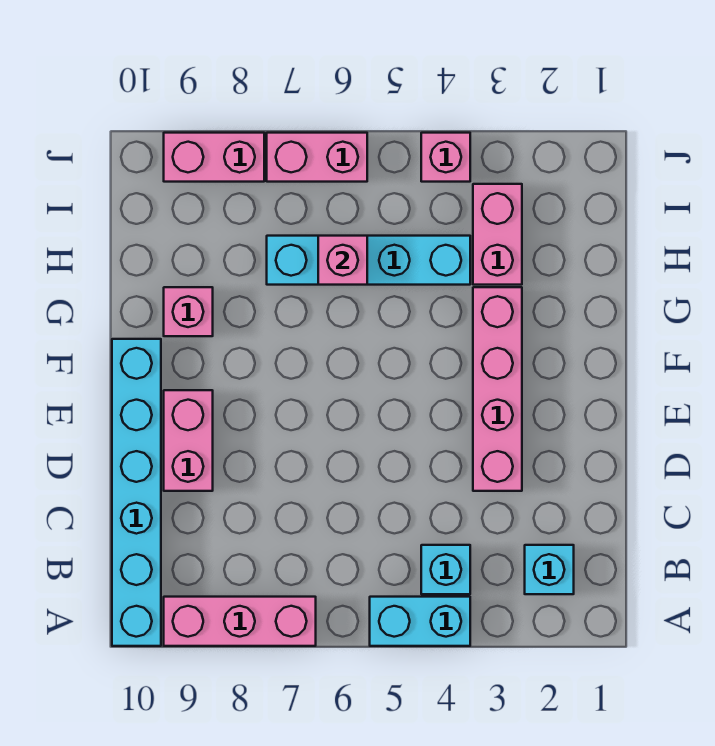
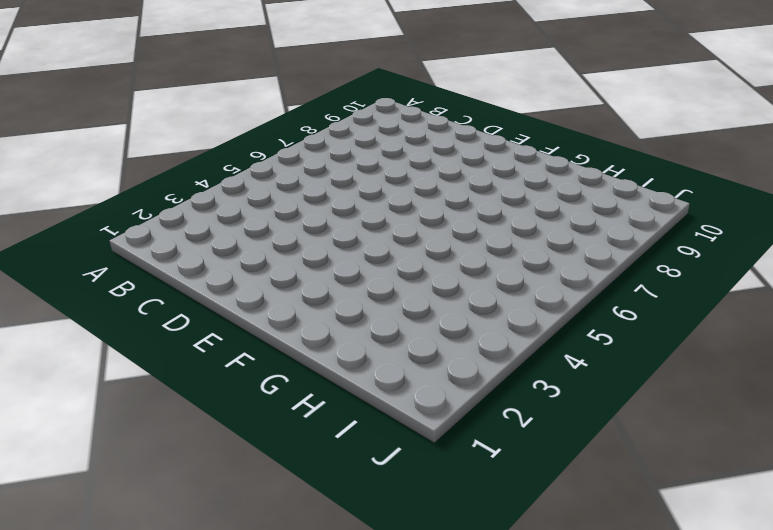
none -> cyan 1x2 brick [370,597,470,646]
none -> pink 1x3 brick [164,597,316,646]
none -> cyan 1x6 brick [112,339,161,646]

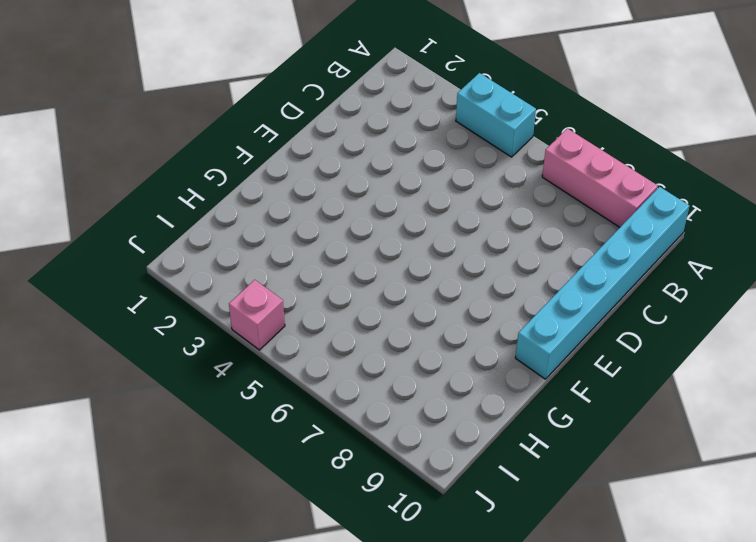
none -> cyan 1x1 brick [525,545,574,594]
none -> cyan 1x1 brick [421,545,470,594]
none -> pink 1x4 brick [473,287,522,491]

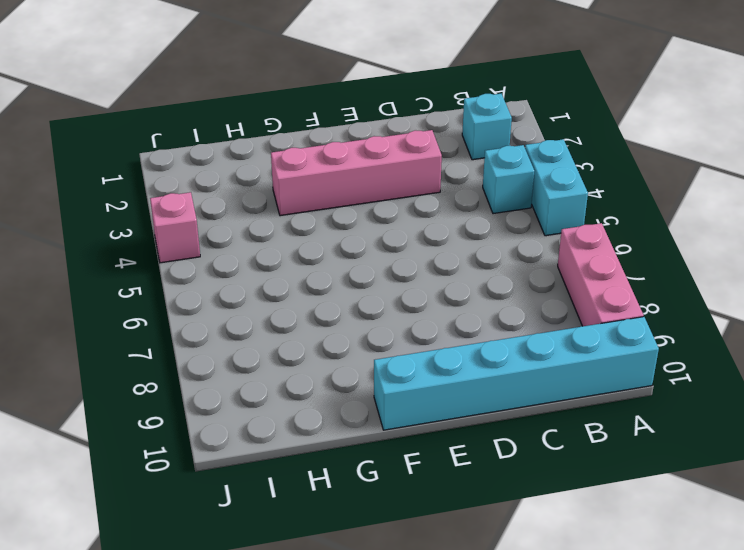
none -> pink 1x2 brick [164,390,213,491]
none -> pink 1x1 brick [164,287,213,336]
none -> pink 1x2 brick [473,184,522,285]

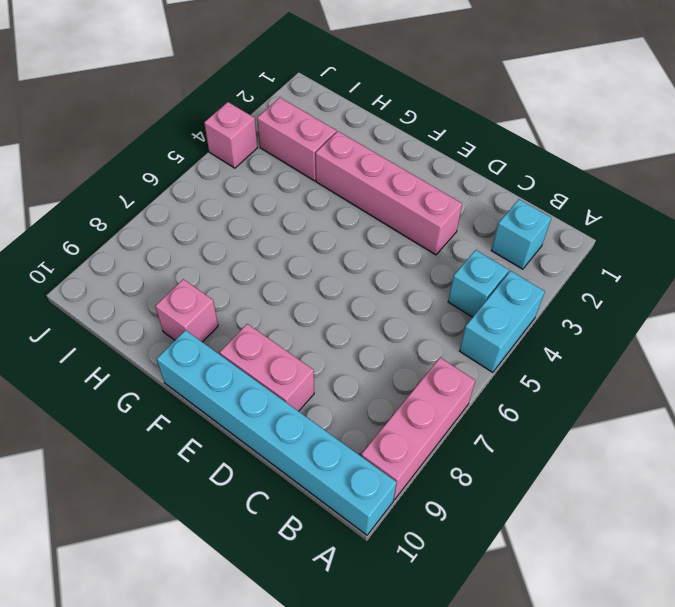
none -> cyan 1x4 brick [267,236,470,285]
none -> pink 1x2 brick [267,133,367,182]
none -> pink 1x2 brick [164,133,264,182]

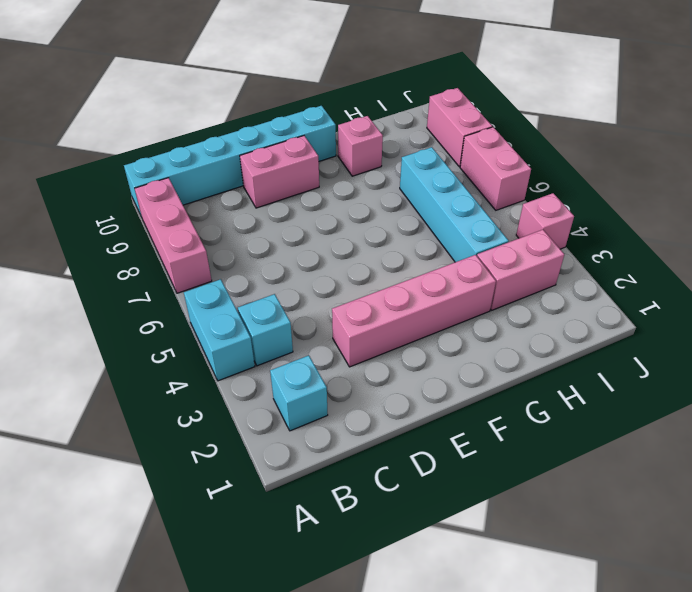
none -> pink 1x1 brick [318,236,367,285]

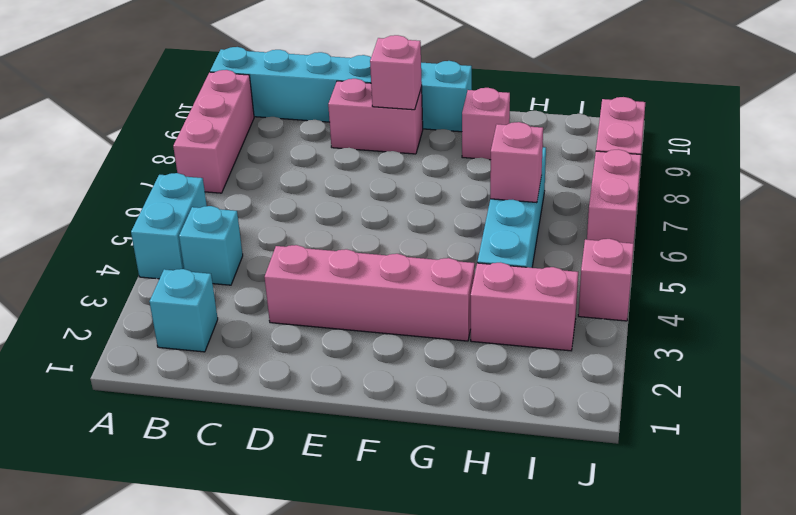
pink 1x1 brick [370,35,422,110] -> none

